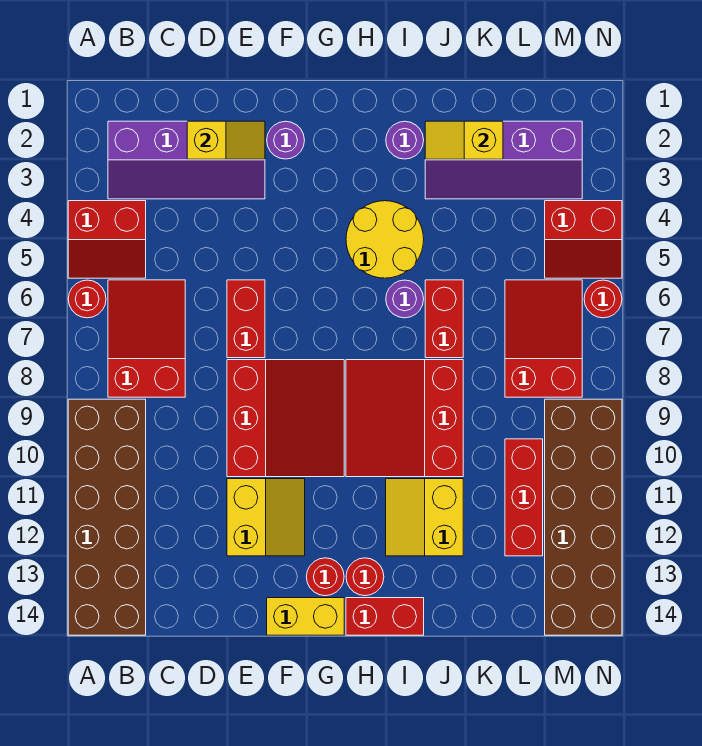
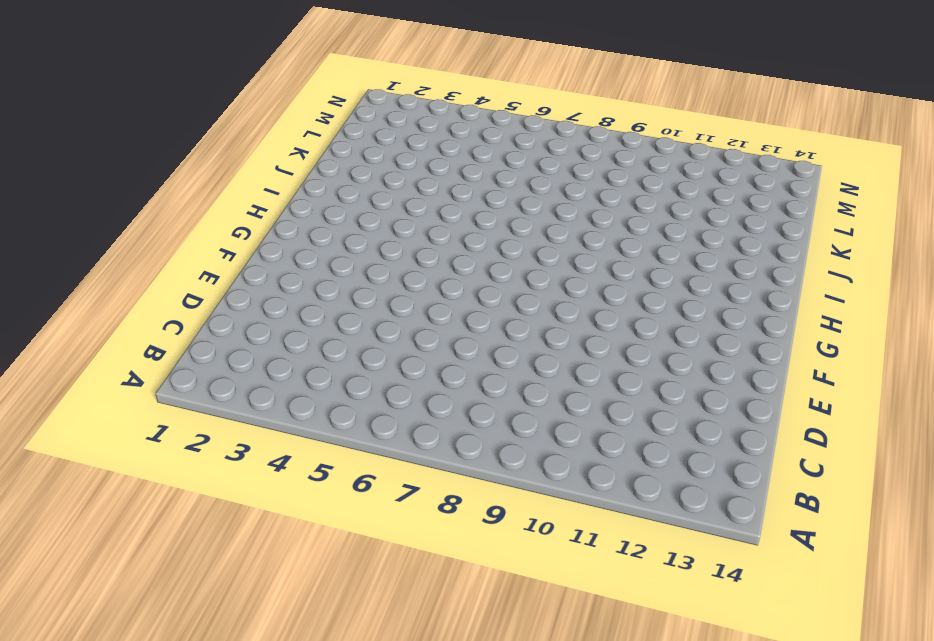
none -> red 2x2 slope [68,201,146,278]
none -> red 1x1 round brick [68,280,106,318]
none -> brown 2x6 brick [68,399,146,635]

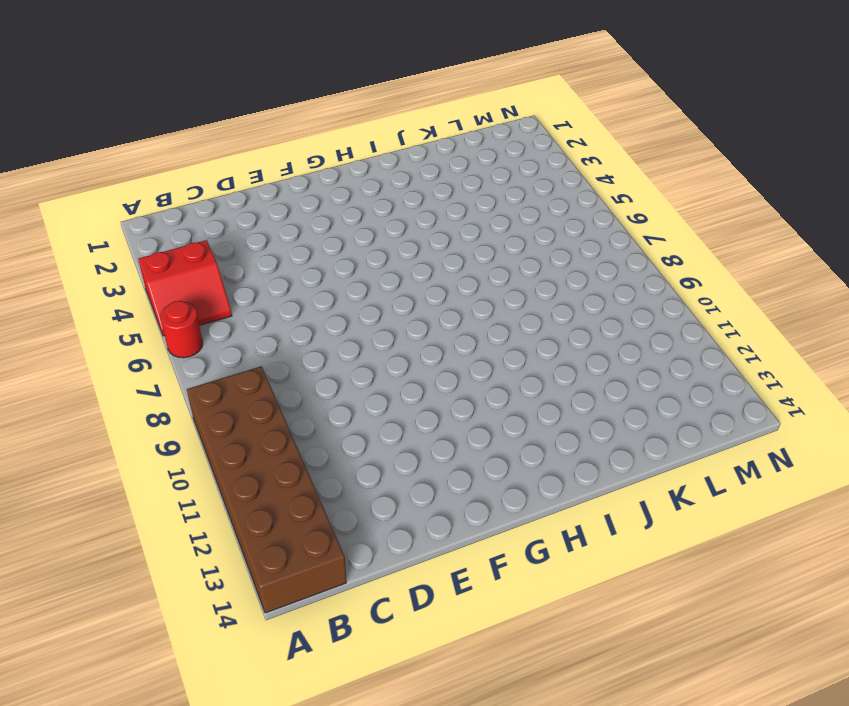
none -> purple 2x4 slope [108,121,265,199]
none -> red 2x3 slope [108,280,185,397]
none -> red 1x2 brick [227,280,265,358]

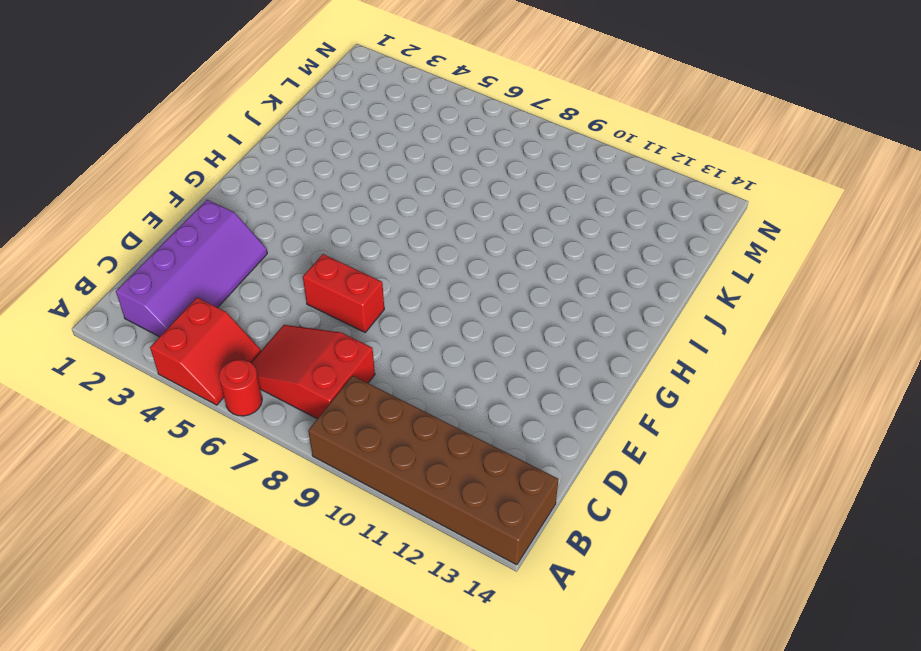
none -> red 3x3 slope [227,360,344,477]
none -> yellow 2x2 slope [227,479,305,556]
none -> purple 1x1 round brick [267,121,305,159]

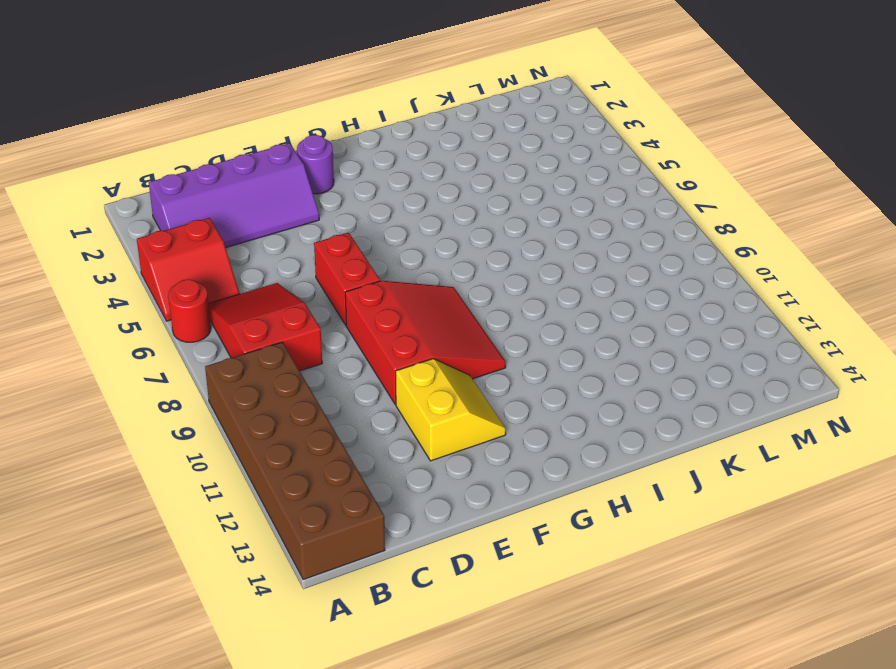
none -> yellow 1x2 brick [267,598,344,635]
none -> red 1x1 round brick [306,558,344,596]
none -> yellow 2x2 round brick [346,201,424,278]

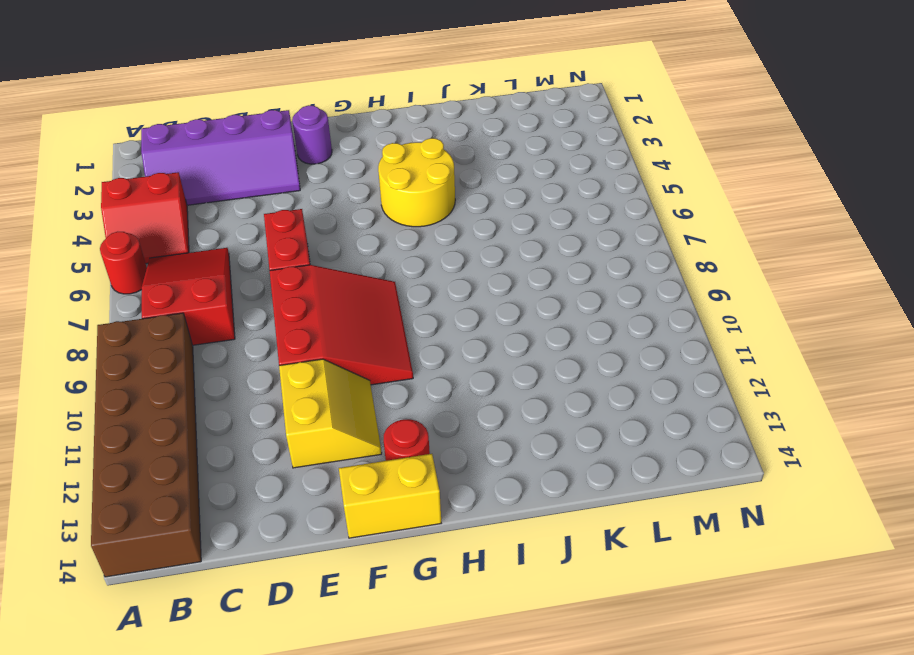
none -> red 3x3 slope [346,360,463,477]
none -> red 1x1 round brick [346,558,384,596]
none -> red 1x2 brick [346,598,424,635]

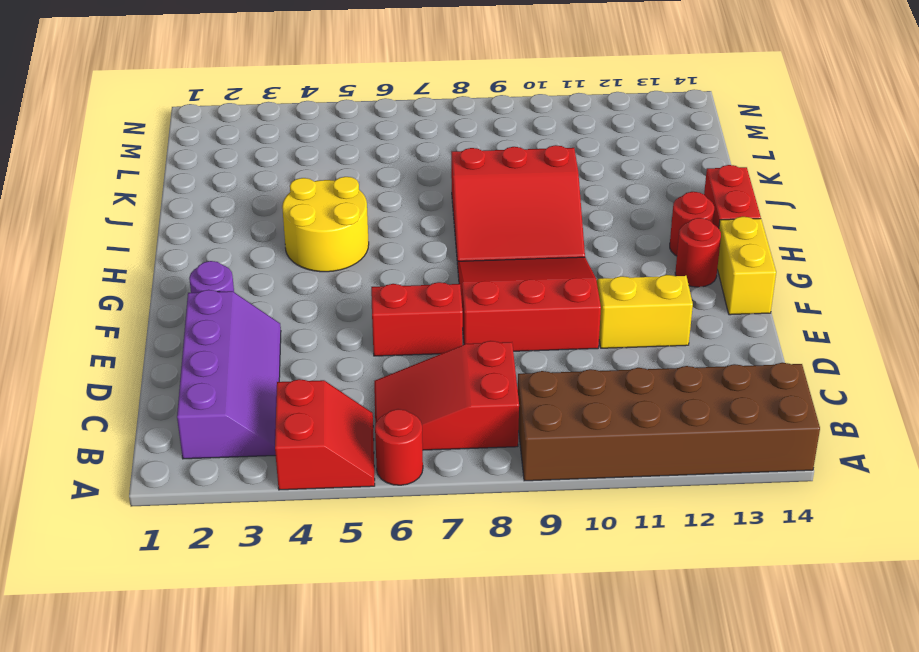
none -> purple 1x1 round brick [386,121,424,159]
none -> purple 1x1 round brick [386,280,424,318]
none -> yellow 2x2 slope [386,479,463,556]

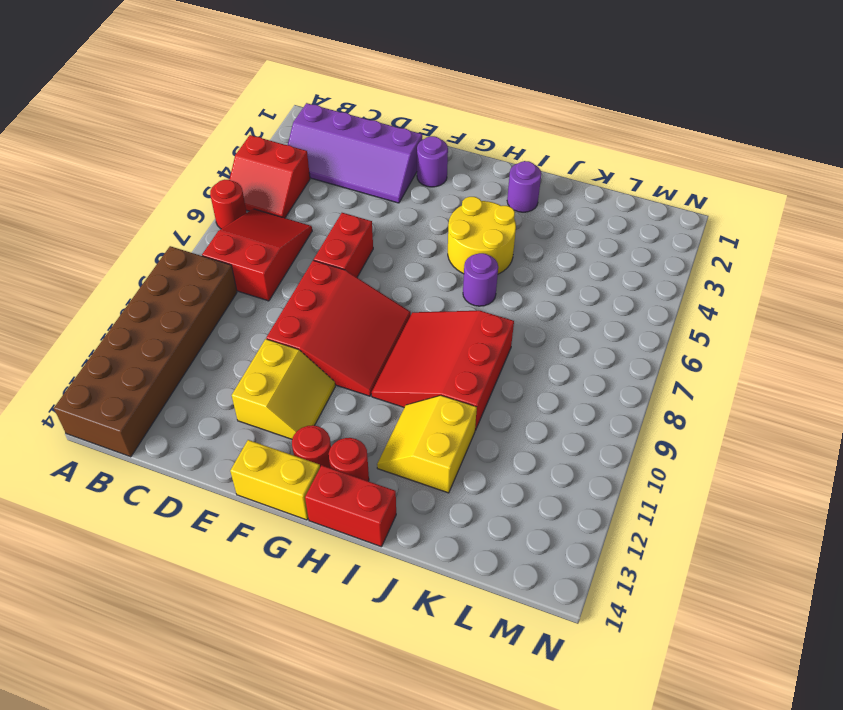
none -> purple 2x4 slope [425,121,582,199]
none -> red 1x2 brick [425,280,463,358]
none -> red 2x3 slope [505,280,582,397]

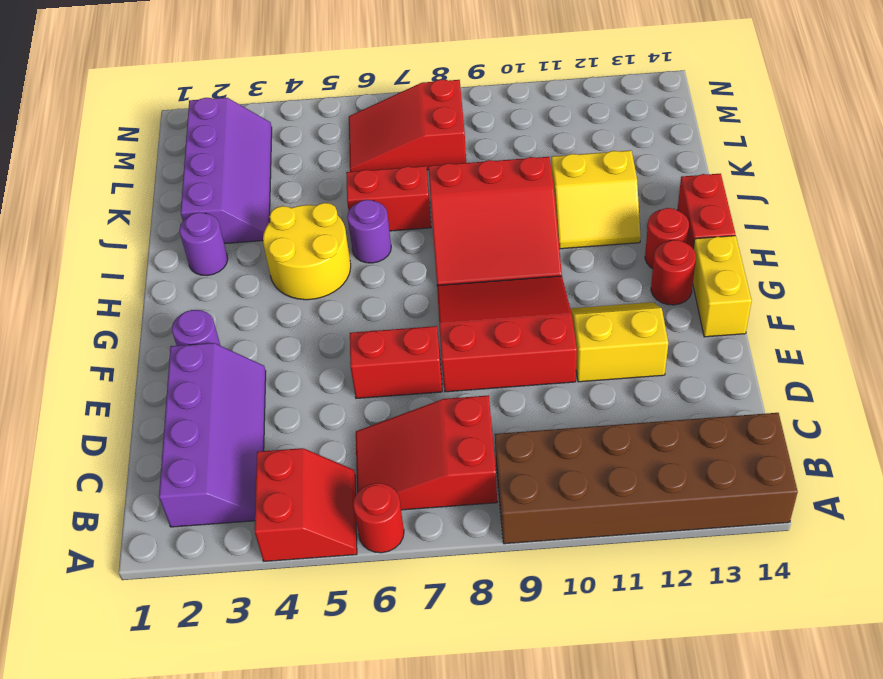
none -> red 1x3 brick [505,439,543,556]
none -> red 2x2 slope [545,201,622,278]
none -> brown 2x6 brick [545,399,622,635]

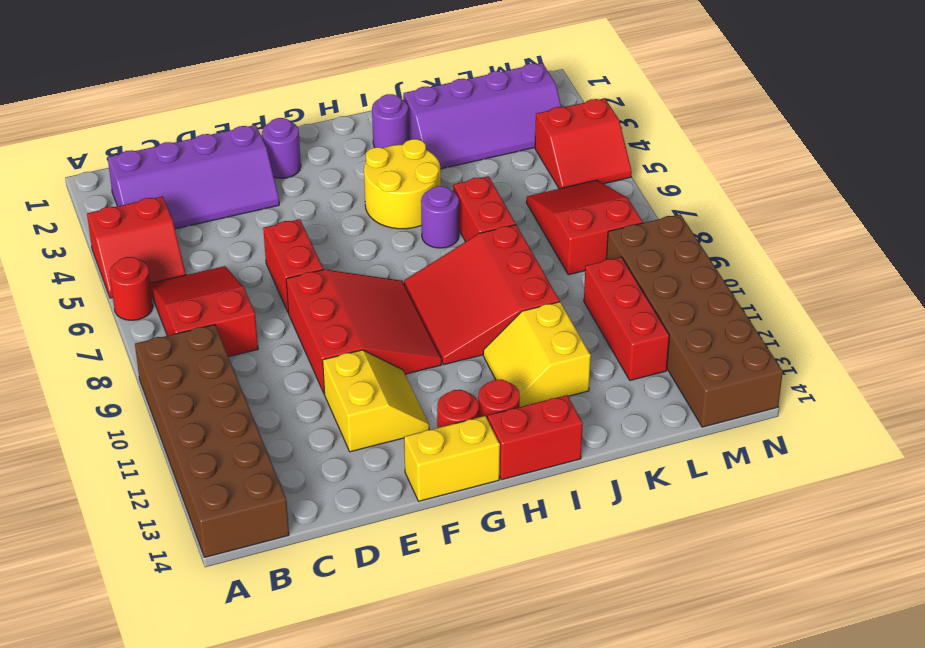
none -> red 1x1 round brick [584,280,622,318]
none -> yellow 1x2 slope [187,121,265,159]
none -> yellow 1x2 slope [425,121,503,159]

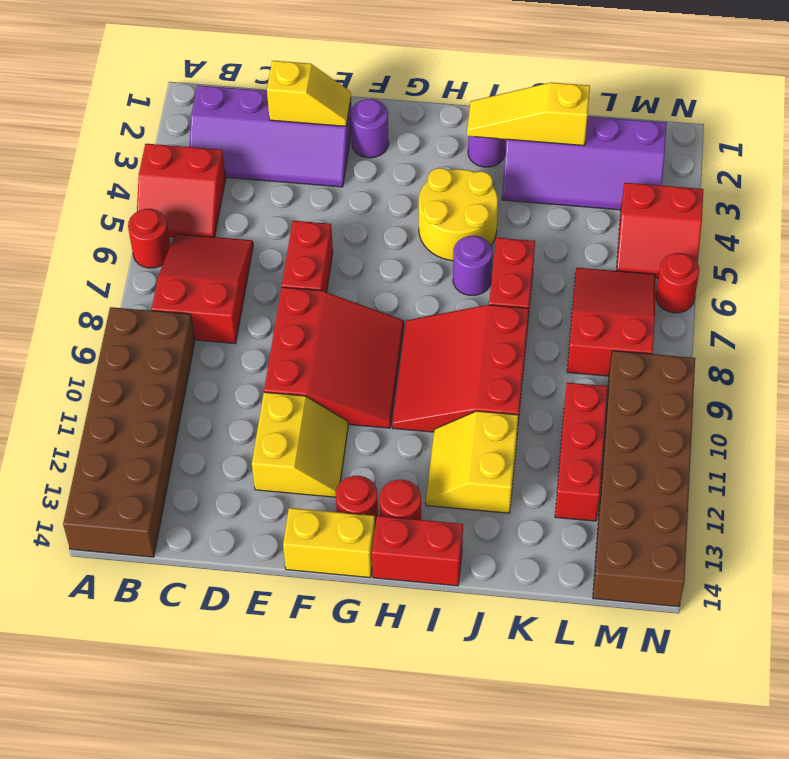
yellow 1x3 slope [467,82,590,145] -> yellow 1x2 slope [425,121,503,159]

